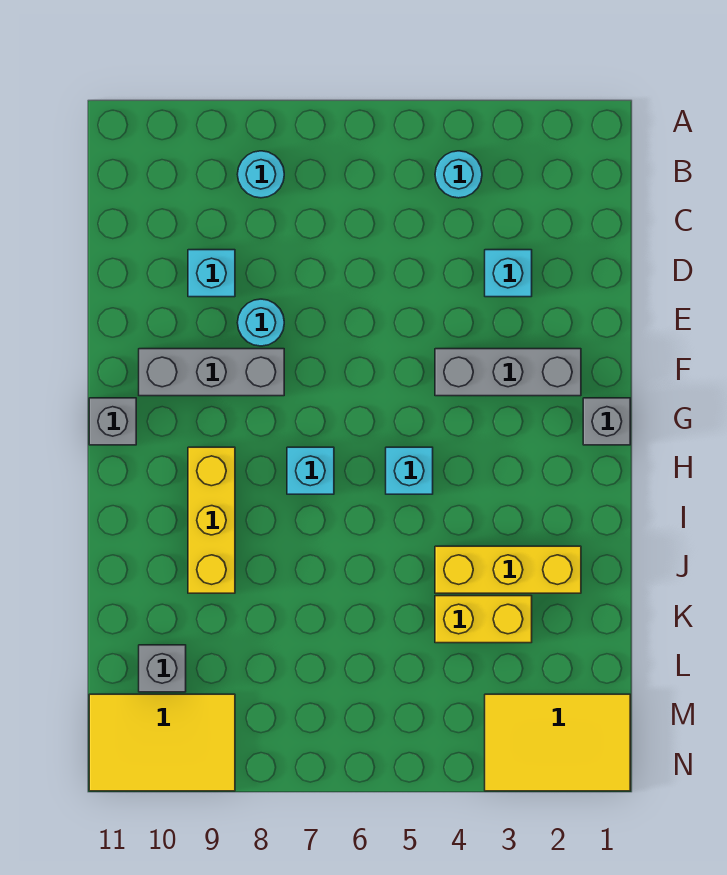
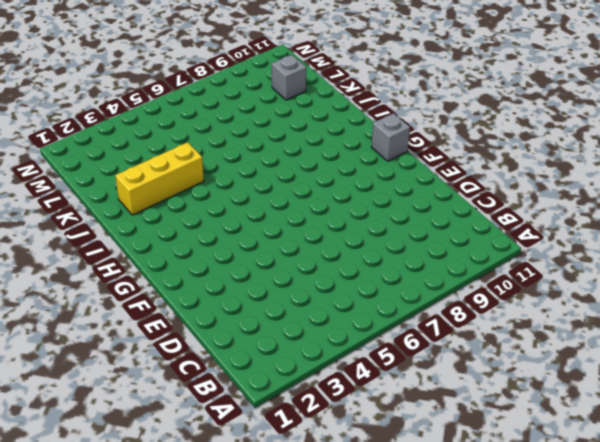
none -> cyan 1x1 round brick [435,151,482,198]
none -> cyan 1x1 round brick [237,151,284,198]
none -> cyan 1x1 brick [485,250,532,297]

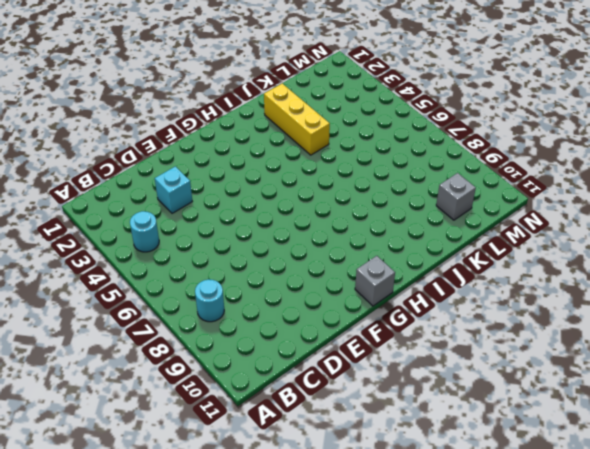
none -> cyan 1x1 brick [188,250,235,297]
none -> cyan 1x1 round brick [237,299,284,346]
none -> grey 1x3 brick [435,349,581,396]

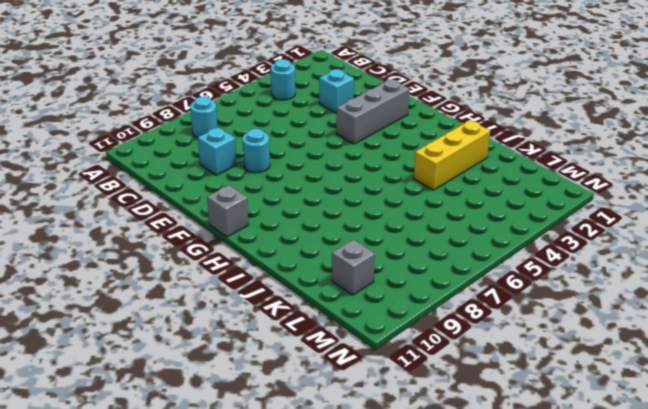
none -> grey 1x3 brick [139,349,284,396]
none -> grey 1x1 brick [583,398,630,445]
none -> cyan 1x1 brick [386,447,433,494]

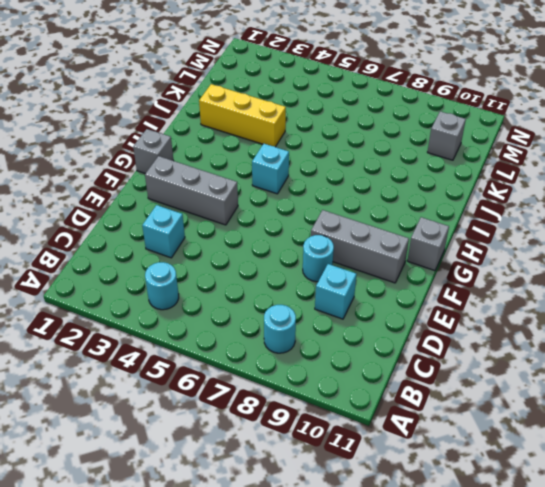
none -> cyan 1x1 brick [287,447,334,494]
none -> yellow 1x3 brick [188,447,235,593]
none -> yellow 1x2 brick [435,596,532,643]

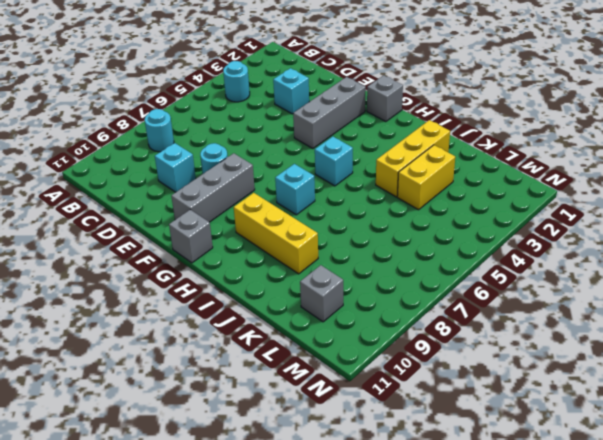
none -> yellow 2x3 tile [485,694,630,791]
none -> yellow 2x3 tile [89,694,235,791]

